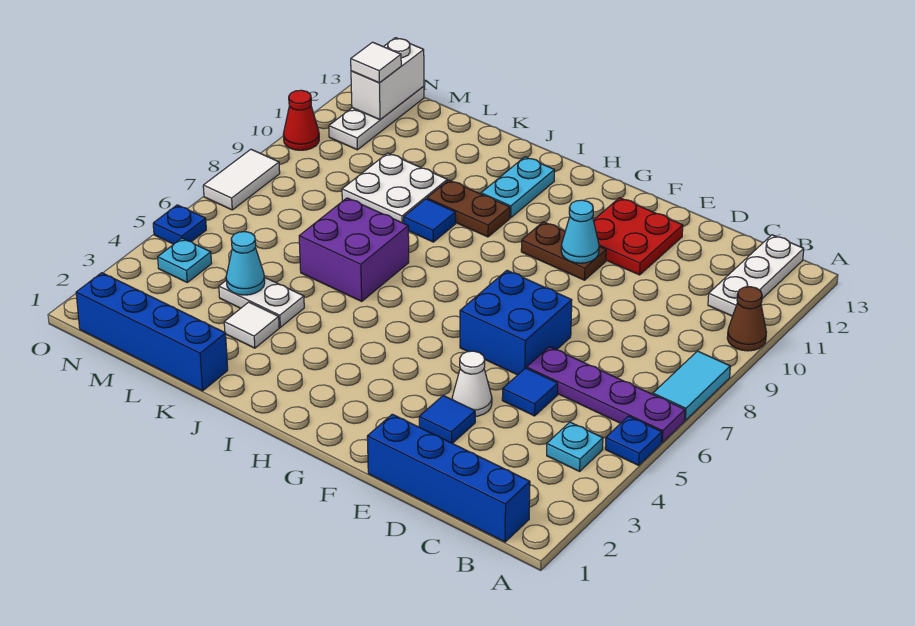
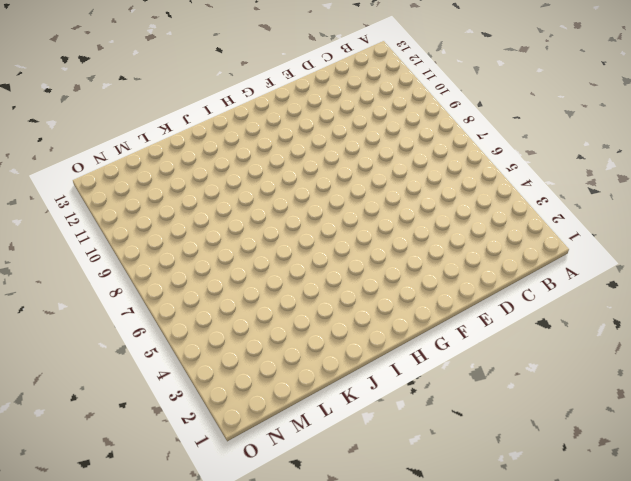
none -> blue 1x1 plate [605,416,662,466]
none -> purple 1x4 plate [527,347,685,443]
none -> cyan 1x2 tile [653,351,730,420]
none -> brown 1x1 cone [727,287,766,351]

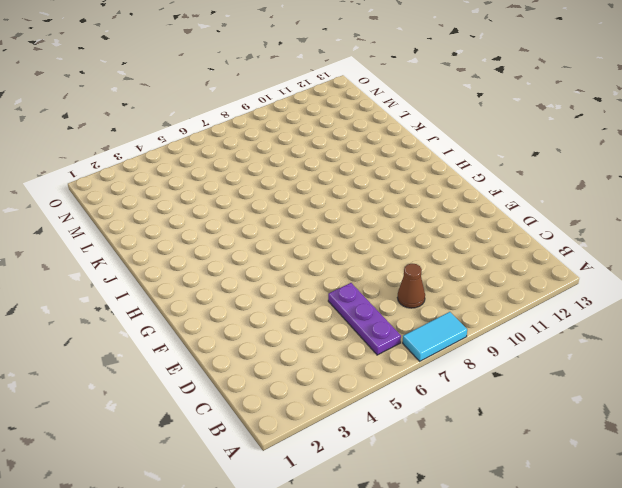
purple 1x3 plate [328,283,401,355] -> purple 1x4 plate [527,347,685,443]
brown 1x1 cone [397,264,425,308] -> brown 1x1 cone moved to [727,287,766,351]
none -> blue 1x1 plate [605,416,662,466]
none -> blue 1x4 brick [367,414,530,542]
none -> cyan 1x1 plate [547,422,603,471]
none -> white 1x3 plate [708,235,804,316]

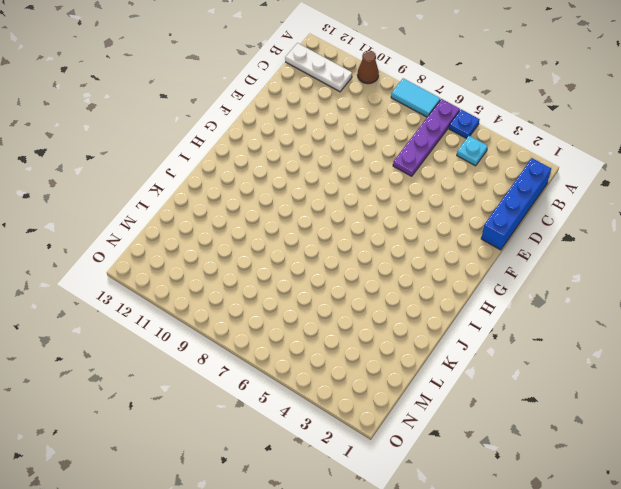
none -> blue 1x1 tile [502,368,558,416]
none -> blue 1x1 tile [419,395,475,443]
none -> white 1x1 cone [452,351,492,416]
none -> blue 2x2 brick [460,270,572,375]

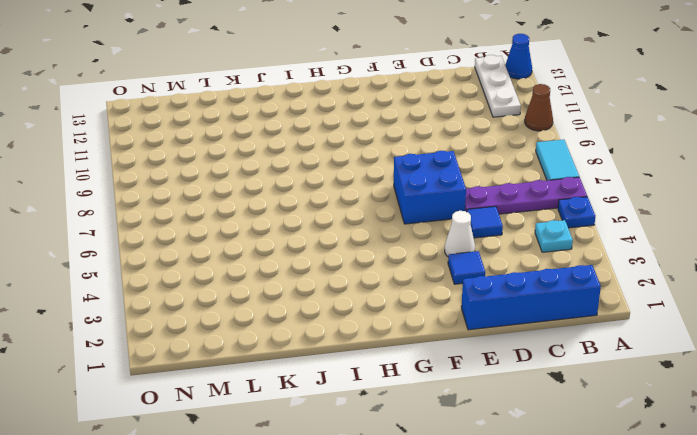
blue 1x1 cone [505,34,532,79] -> none
none -> red 2x2 plate [593,198,683,275]
none -> brown 1x2 plate [521,222,606,280]
none -> brown 1x2 plate [427,180,510,237]
none -> cyan 1x2 plate [481,157,555,218]

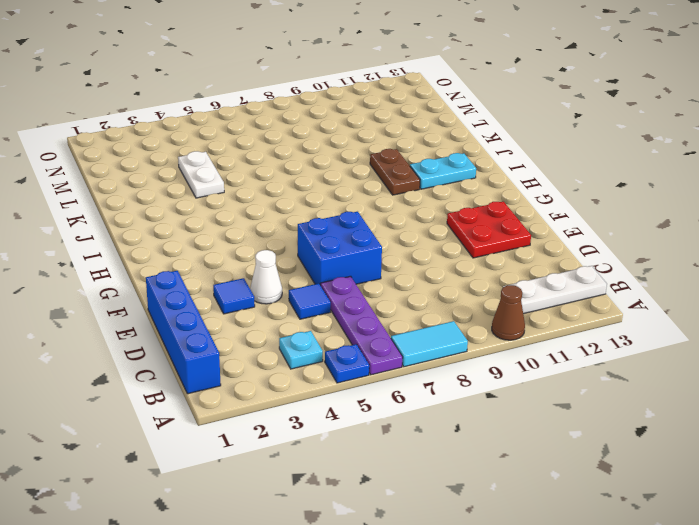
none -> brown 1x2 plate [521,222,606,280]
none -> purple 2x2 brick [299,198,409,301]
none -> blue 1x1 tile [404,199,456,242]
none -> blue 1x4 brick [76,273,228,391]

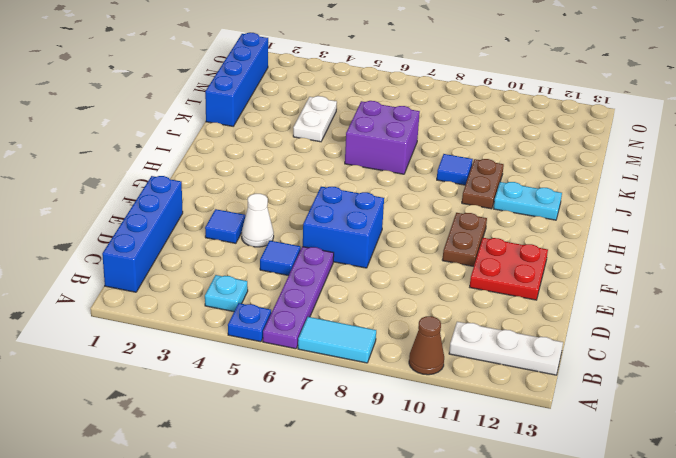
none -> white 1x1 tile [224,302,279,348]
none -> white 2x2 plate [342,153,447,223]
none -> cyan 1x1 plate [158,238,212,282]
none -> white 1x3 plate [329,86,424,150]

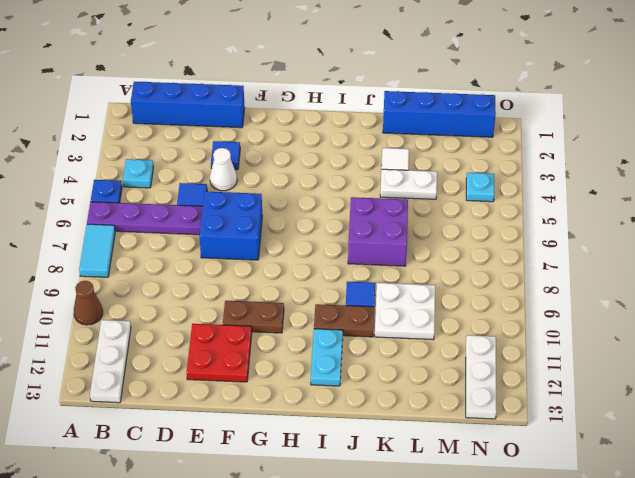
none -> blue 1x1 plate [153,205,206,244]
none -> white 1x2 tile [203,149,280,210]
none -> red 1x1 cone [283,90,319,150]
none -> cyan 1x1 cone [561,200,599,263]

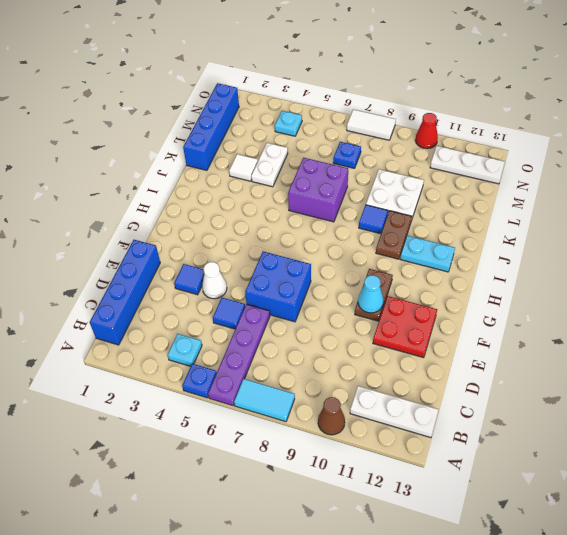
blue 1x1 plate [333,142,361,168] -> blue 1x1 plate moved to [153,205,206,244]
none -> cyan 1x1 cone [226,232,265,295]
none -> white 1x2 brick [351,38,424,120]
none -> white 1x1 tile [351,42,401,83]

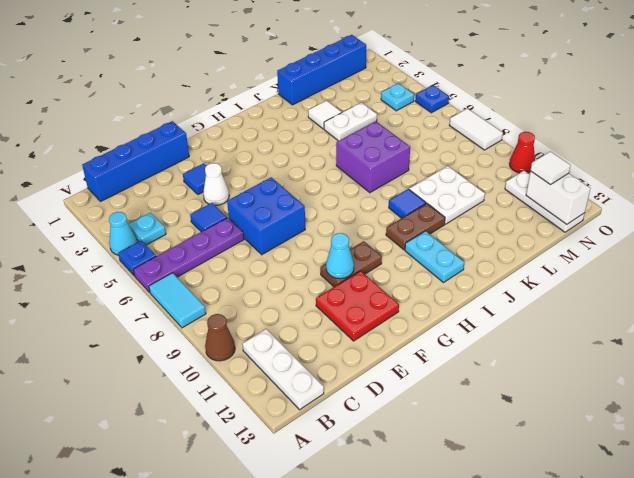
cyan 1x1 cone [109,212,137,255] -> cyan 1x1 cone moved to [226,232,265,295]

